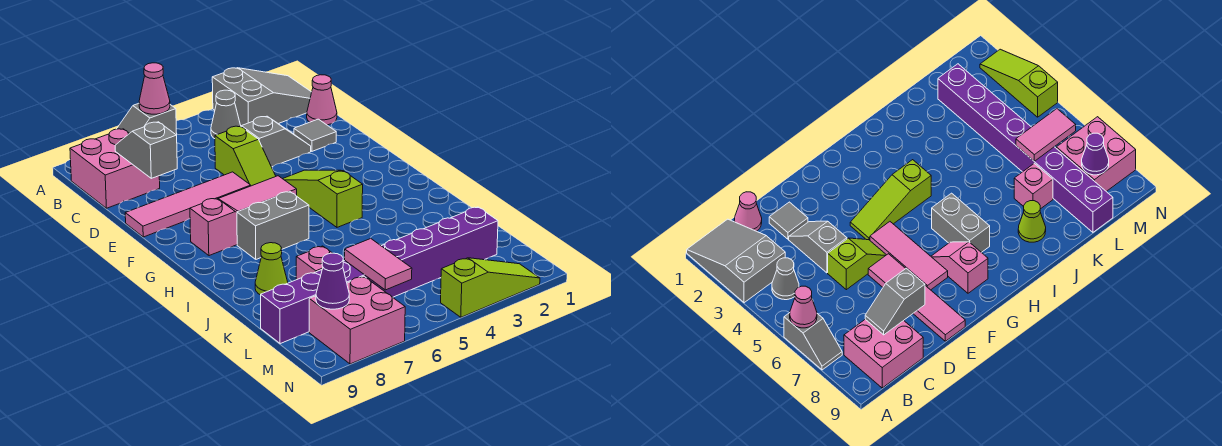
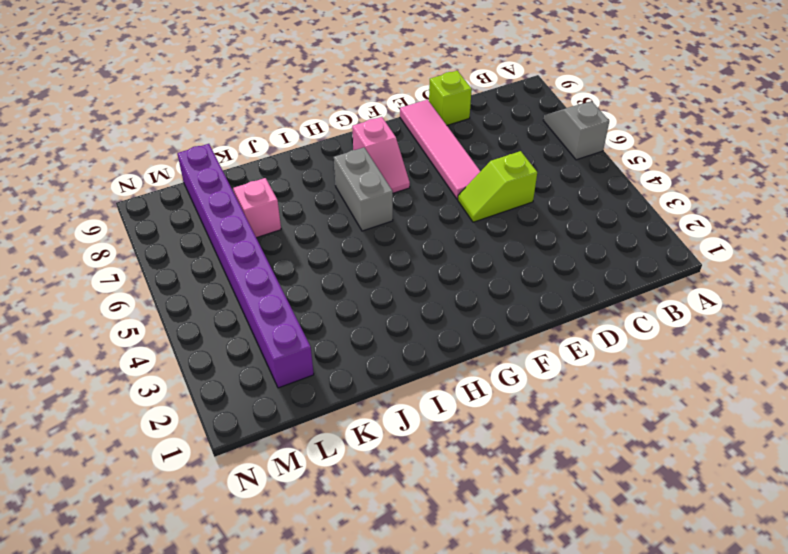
lime 1x1 brick [429,71,472,125] -> none
none -> grey 2x3 slope [212,68,312,126]
none -> grey 1x1 cone [211,90,241,139]
none -> pink 2x2 brick [70,129,160,208]

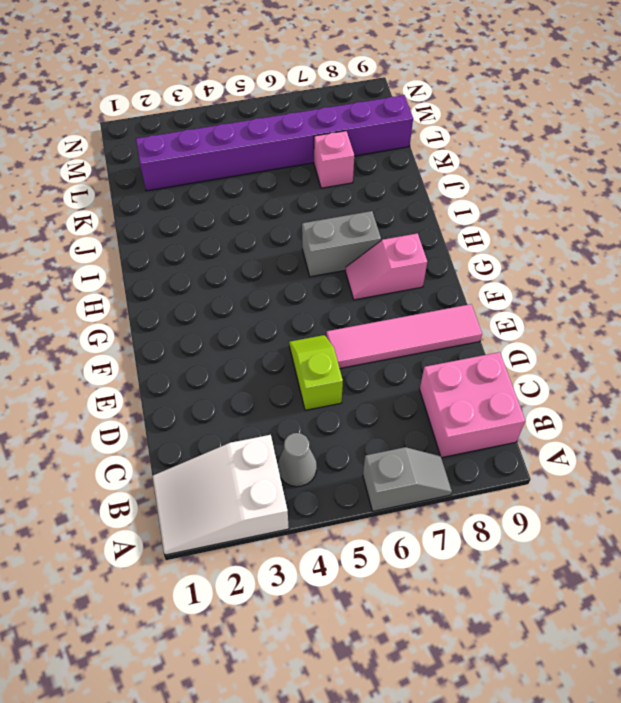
white 2x3 slope [153,435,289,555] -> grey 2x3 slope [212,68,312,126]
none -> pink 1x1 cone [307,75,337,125]
none -> grey 1x1 tile [294,119,336,151]
none -> grey 1x2 slope [241,116,311,167]

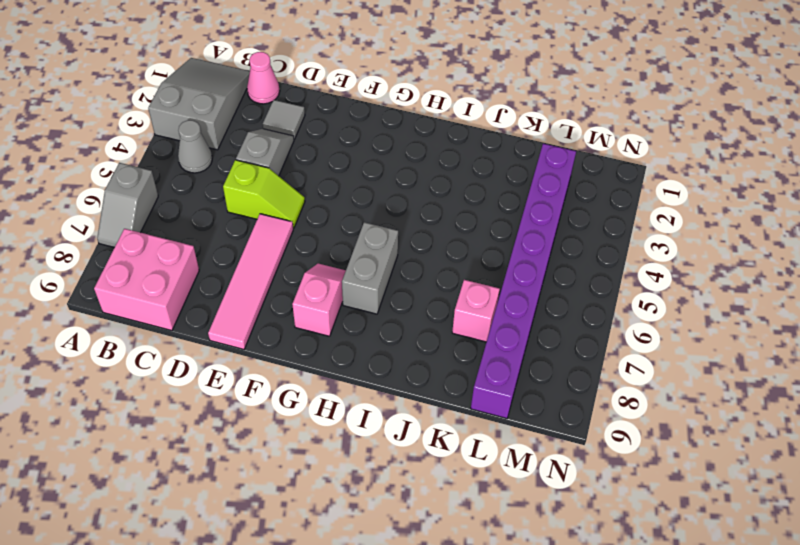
none -> lime 1x3 slope [283,170,363,227]
none -> pink 1x3 tile [218,176,297,211]
none -> lime 1x1 cone [255,243,288,295]

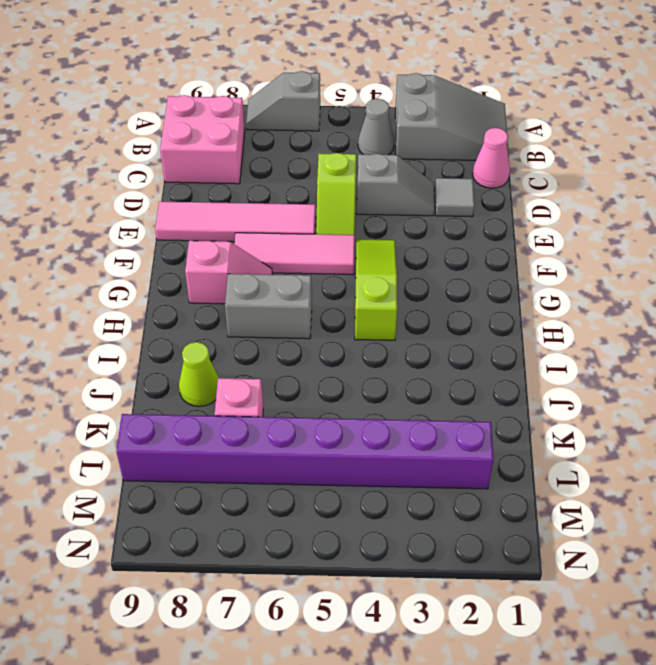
none -> pink 2x2 brick [309,276,405,364]
none -> lime 1x3 slope [441,258,540,317]
none -> pink 1x1 cone [139,63,170,114]

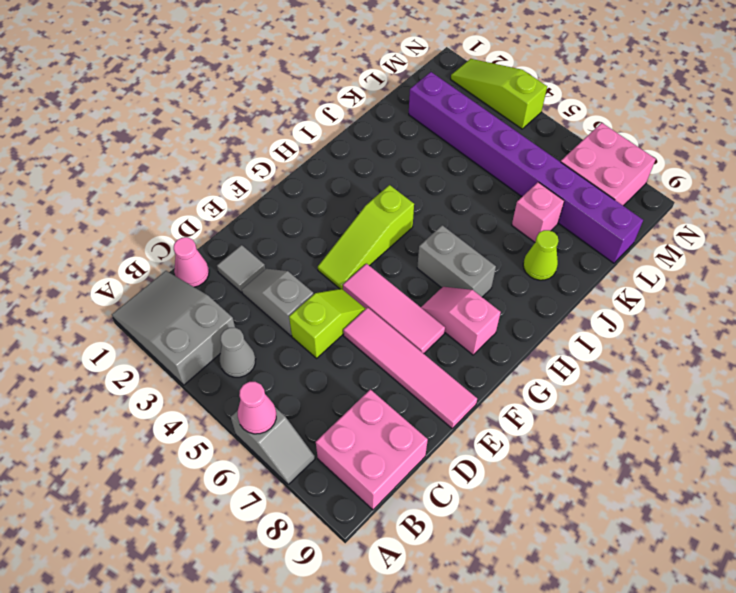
none -> grey 1x2 slope [115,122,177,178]
none -> pink 1x2 tile [345,239,412,290]
none -> purple 1x1 cone [316,253,349,309]

